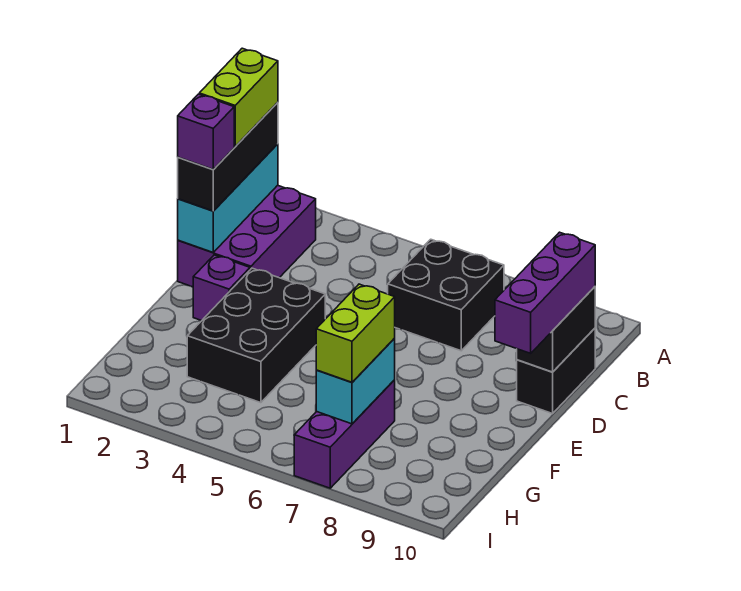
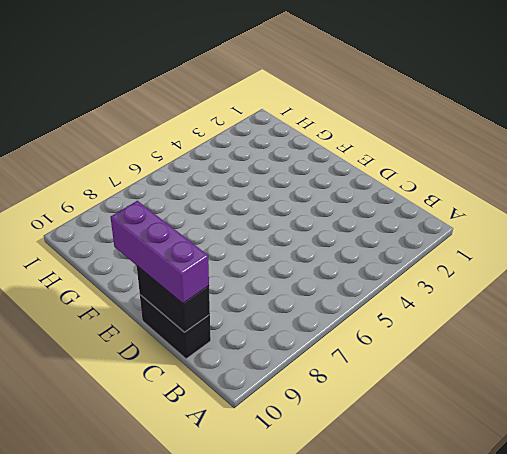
none -> purple 2x3 brick [178,185,316,287]
none -> black 2x2 brick [388,239,504,351]
none -> purple 1x1 brick [193,255,250,321]

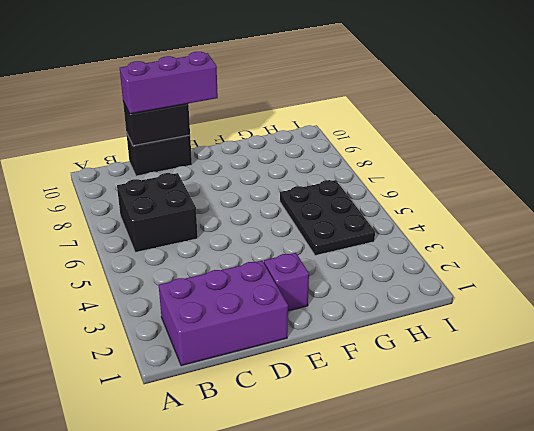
black 2x3 plate [280,180,375,256] -> black 2x3 brick [187,268,325,403]
none -> purple 1x3 brick [294,380,395,488]
none -> cyan 1x3 brick [178,144,278,252]
none -> cyan 1x2 brick [316,338,395,424]

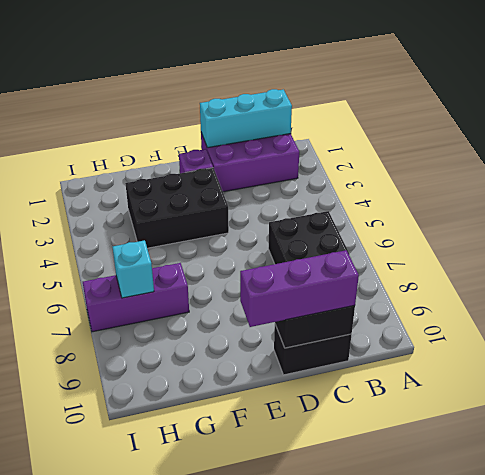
cyan 1x1 brick [112,240,154,298] -> cyan 1x2 brick [316,338,395,424]
none -> black 1x3 brick [178,102,278,211]
none -> lime 1x2 brick [316,284,395,382]
none -> lime 1x2 brick [199,48,278,146]

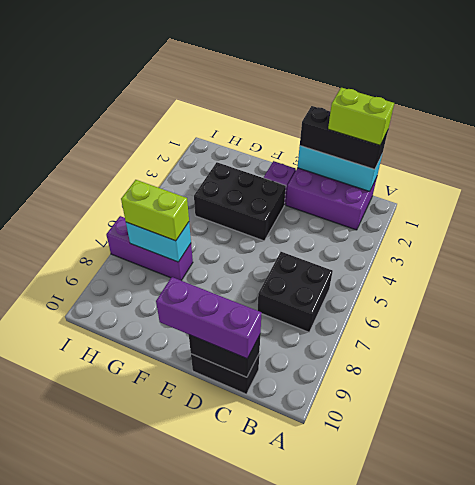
none -> purple 1x1 brick [178,94,234,170]

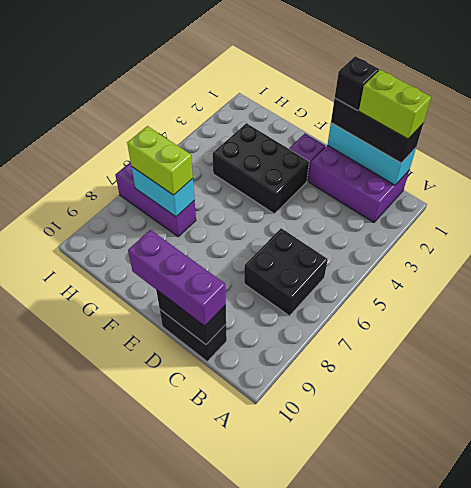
black 1x1 brick [335,56,379,111] -> purple 1x1 brick [178,94,234,170]

